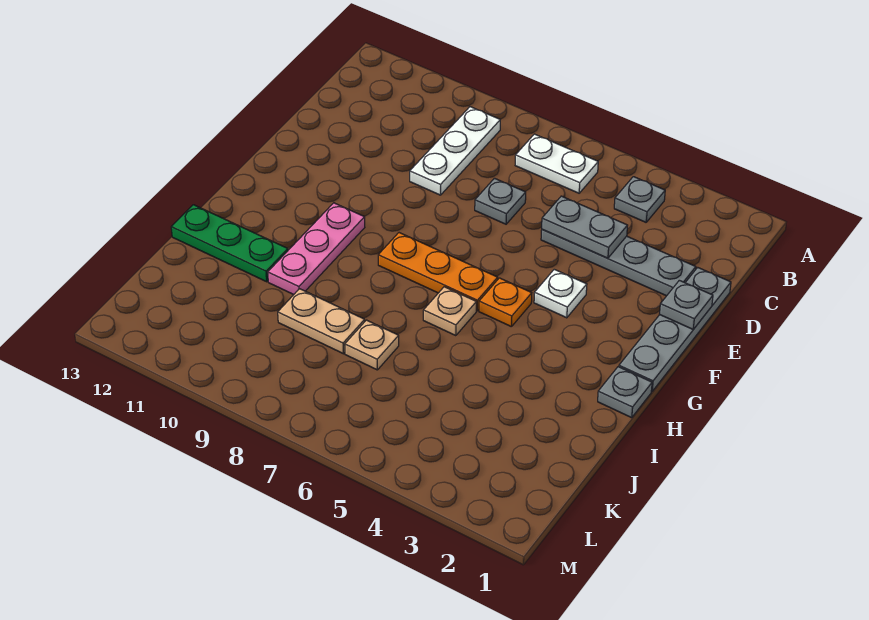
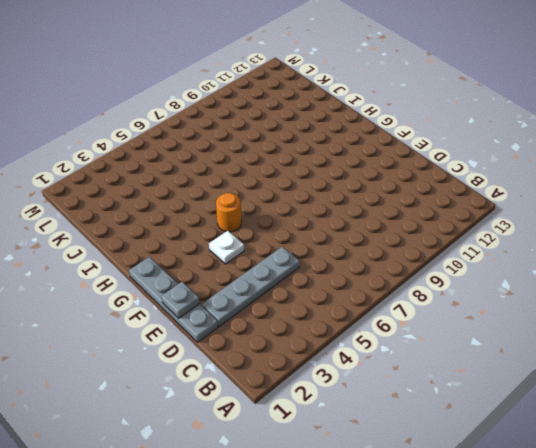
orange 1x1 round brick [216,193,242,232] -> orange 1x1 plate [479,278,532,327]
none -> grey 1x1 plate [614,177,665,222]
none -> white 1x2 plate [515,134,598,193]
none -> white 1x3 plate [410,107,500,195]

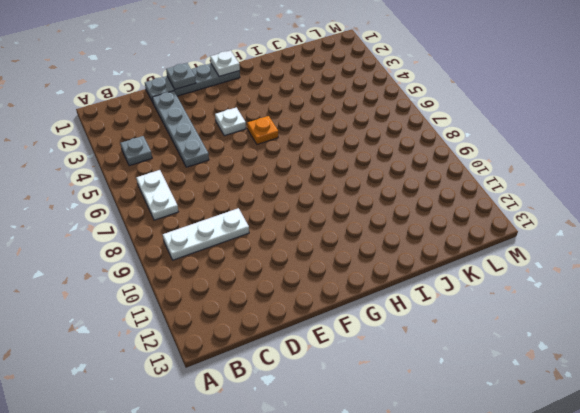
white 1x1 plate [210,50,240,77] -> none
none -> grey 1x1 plate [475,178,526,224]
none -> orange 1x3 plate [378,233,498,311]
none -> pink 1x3 plate [268,203,365,295]

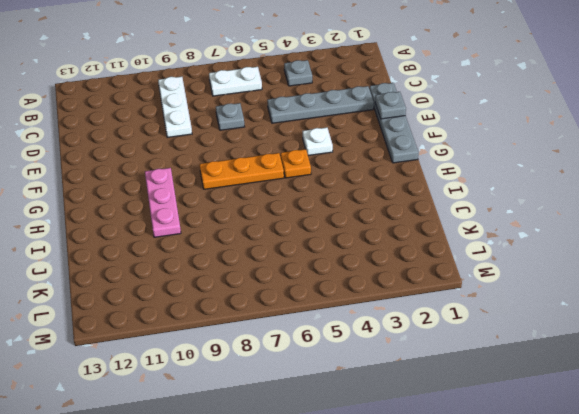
none -> grey 1x1 plate [598,367,652,418]
none -> tan 1x1 plate [423,287,476,336]
none -> green 1x3 plate [171,205,288,282]

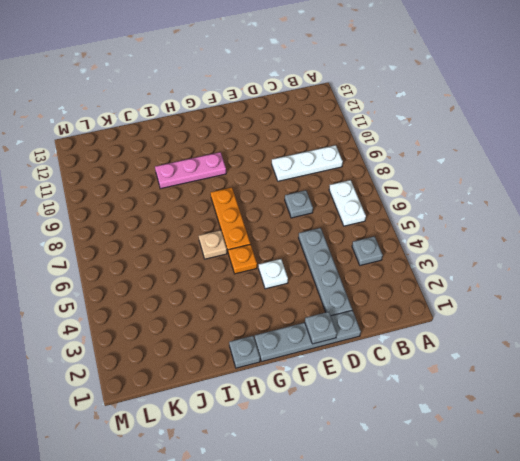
none -> green 1x3 plate [171,205,288,282]
none -> tan 1x1 plate [345,320,399,370]
none -> tan 1x2 plate [278,289,365,354]

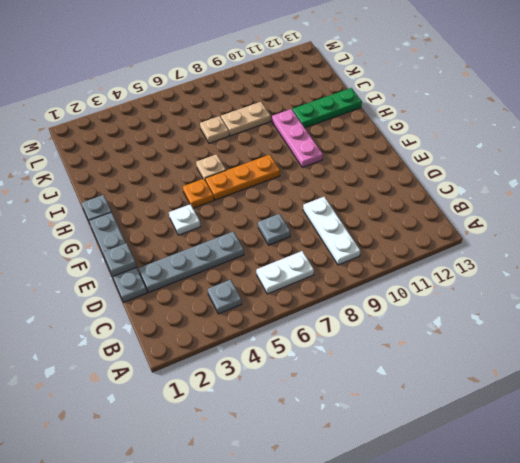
none -> grey 1x2 plate [542,196,628,258]

